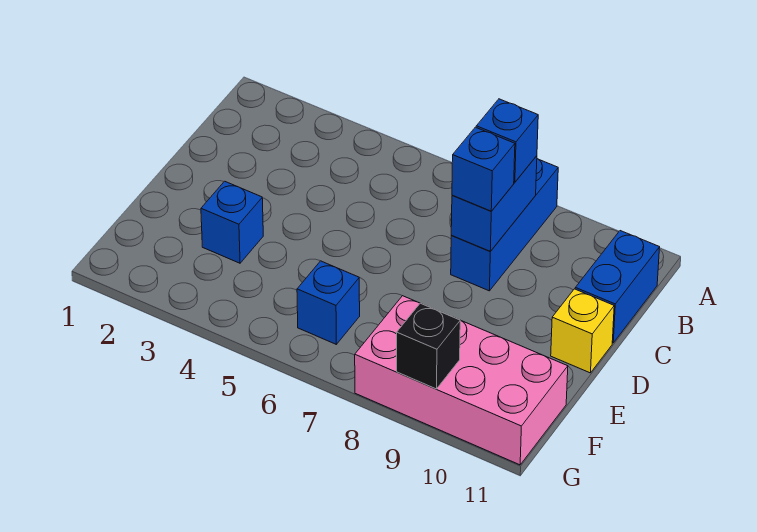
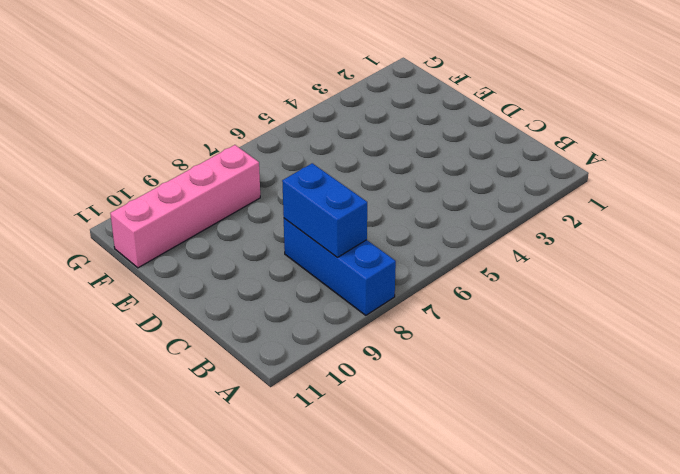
pink 1x4 brick [110,145,260,268] -> pink 2x4 brick [355,296,568,465]
none -> blue 1x2 brick [575,231,660,343]
none -> yellow 1x1 brick [551,289,614,373]

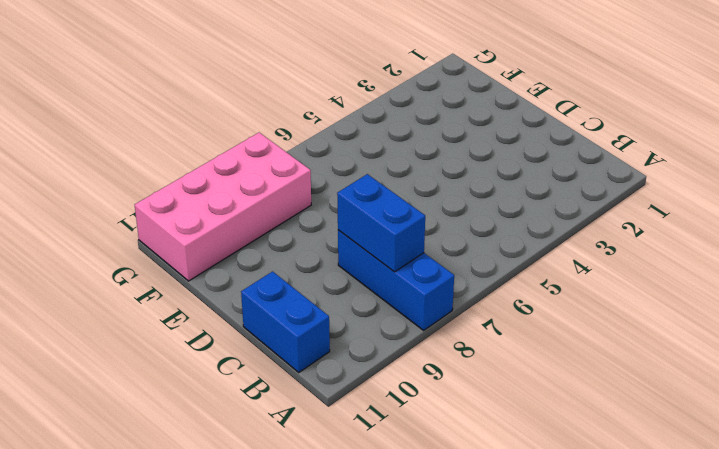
none -> yellow 1x1 brick [551,289,614,373]
none -> blue 1x1 brick [201,181,263,263]

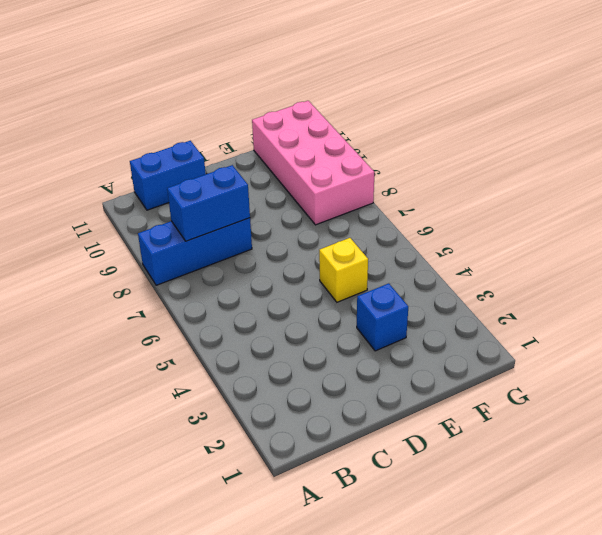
yellow 1x1 brick [319,238,368,302] -> yellow 1x1 brick moved to [551,289,614,373]
none -> blue 1x1 brick [297,261,360,344]
none -> black 1x1 brick [397,303,460,389]

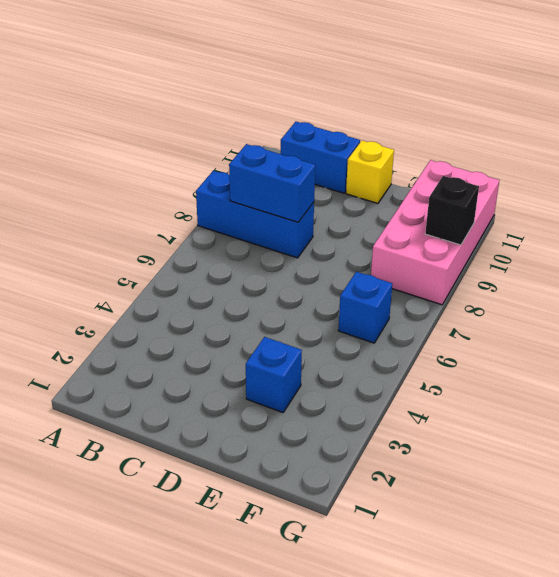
none -> blue 1x1 brick [476,99,538,182]
none -> blue 1x1 brick [452,127,515,211]

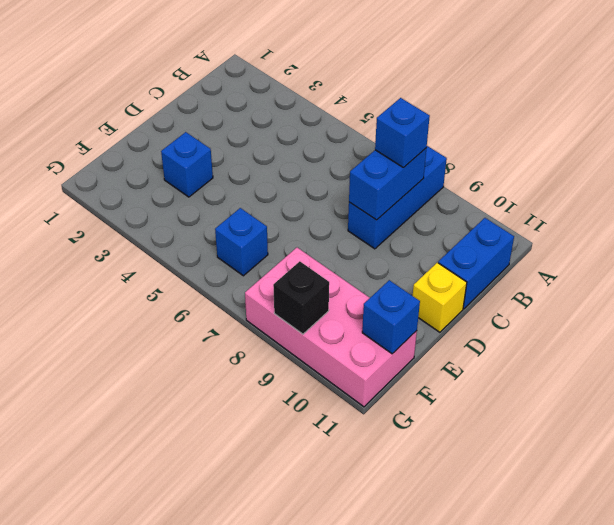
blue 1x1 brick [362,280,420,354] -> blue 1x1 brick moved to [452,127,515,211]

